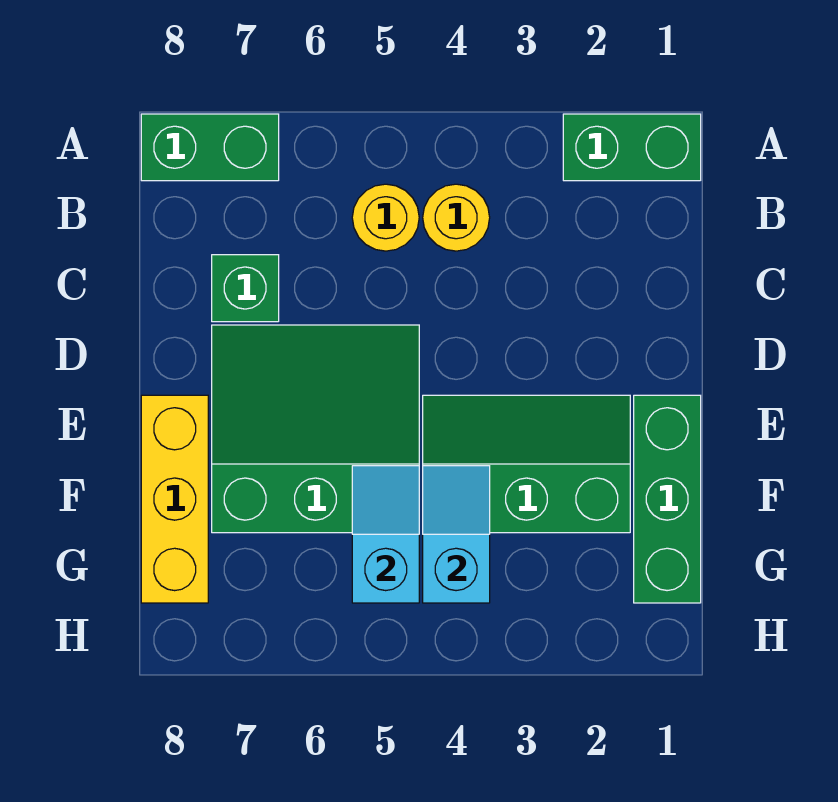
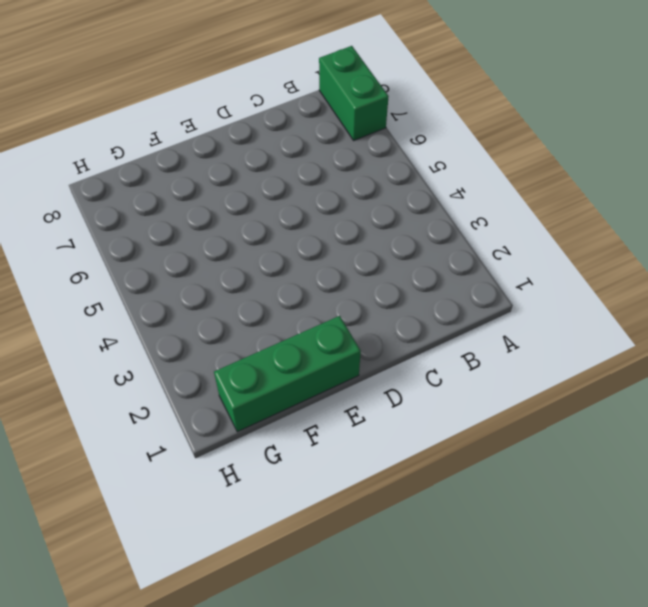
none -> green 1x2 brick [563,114,701,181]
none -> yellow 1x1 round brick [423,184,490,251]

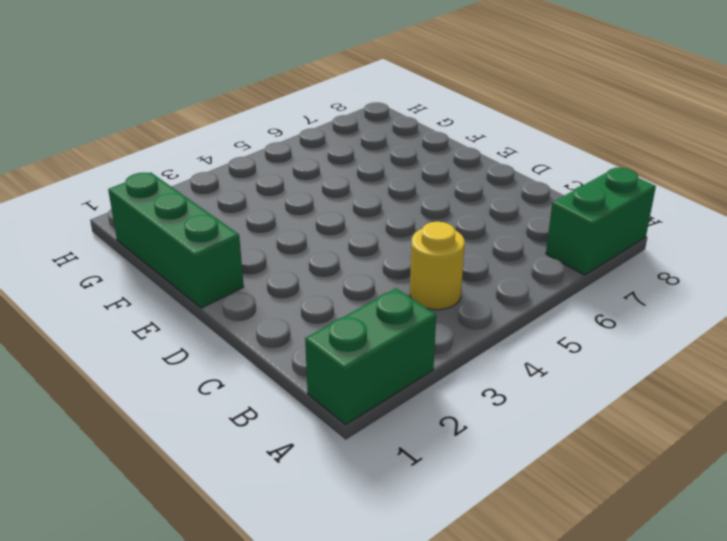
none -> yellow 1x1 round brick [352,184,419,251]
none -> green 1x1 brick [212,255,279,322]

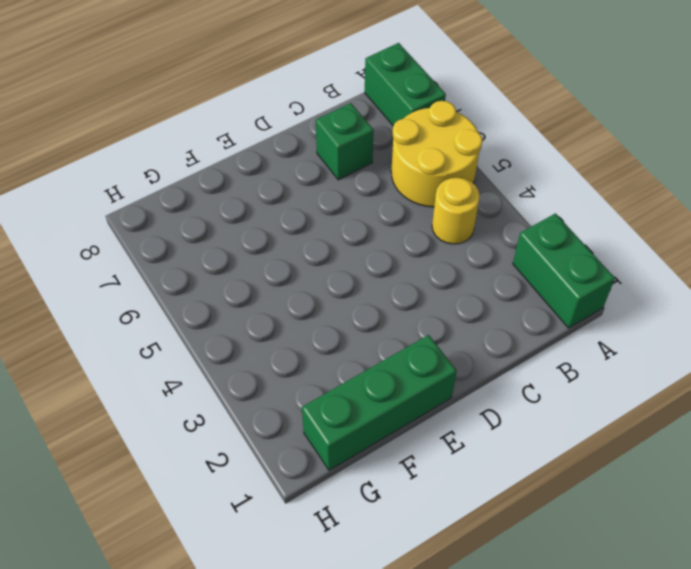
yellow 2x2 round brick [391,101,482,207] -> yellow 1x1 round brick [352,184,419,251]
none -> green 3x3 slope [212,325,419,533]
none -> green 2x3 slope [423,395,630,533]

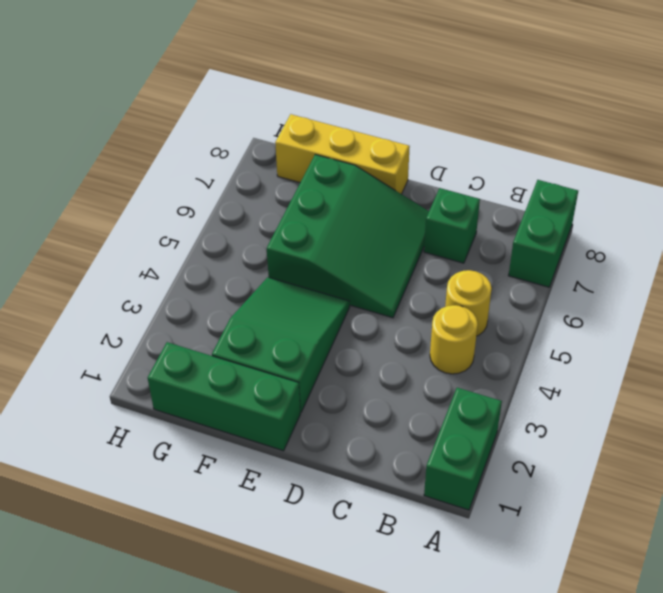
green 2x3 slope [212,277,350,412] -> green 2x3 slope turned to [423,395,630,533]
none -> cyan 1x2 slope [423,466,490,603]
none -> cyan 1x2 slope [352,466,419,603]

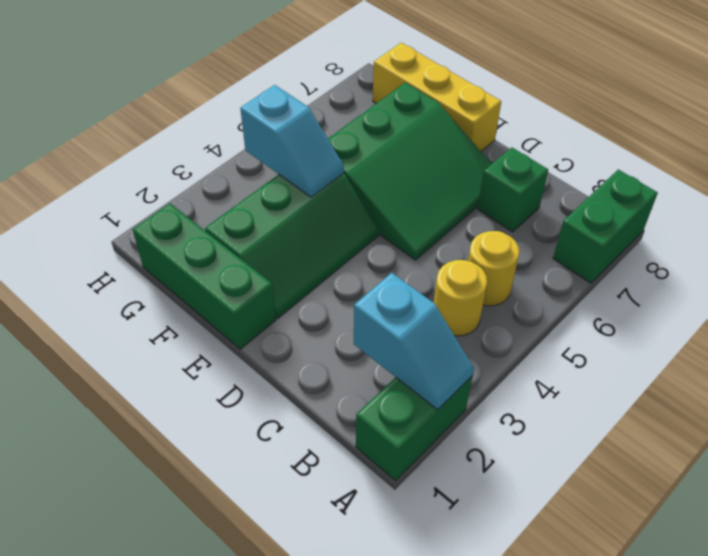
cyan 1x2 slope [354,273,474,410] -> cyan 1x2 slope moved to [352,466,419,603]

